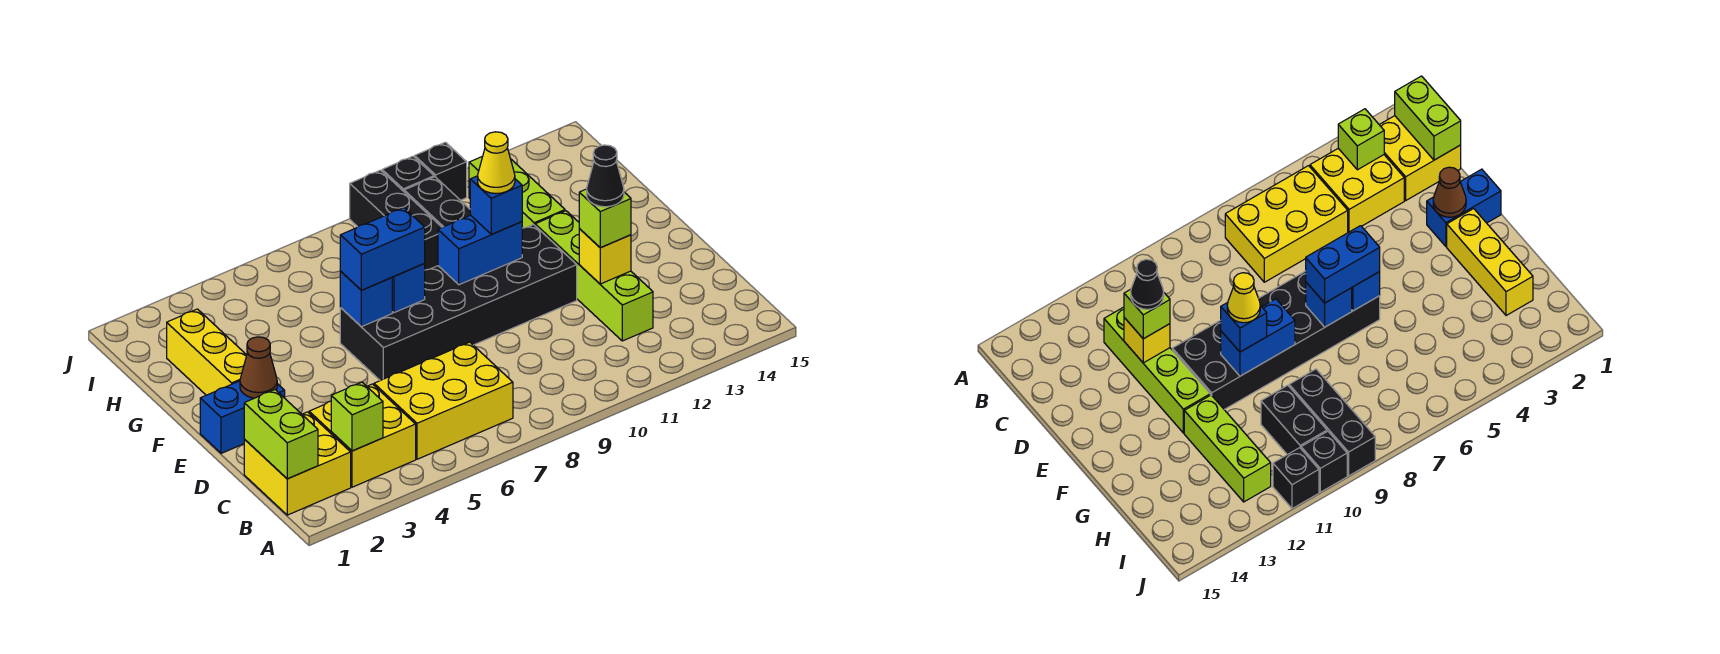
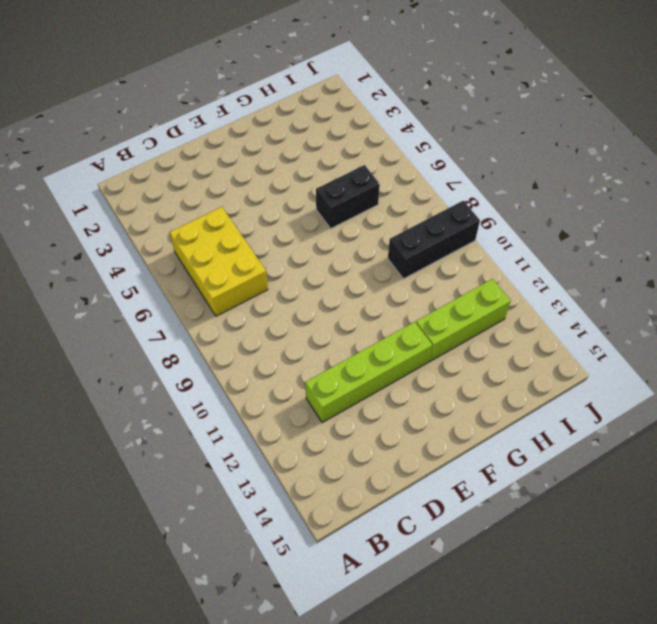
black 1x2 brick [316,165,380,228] -> black 1x2 brick moved to [404,177,470,227]
none -> yellow 2x2 brick [244,412,351,515]
none -> yellow 2x2 brick [309,384,416,487]
none -> blue 1x2 brick [200,381,285,453]

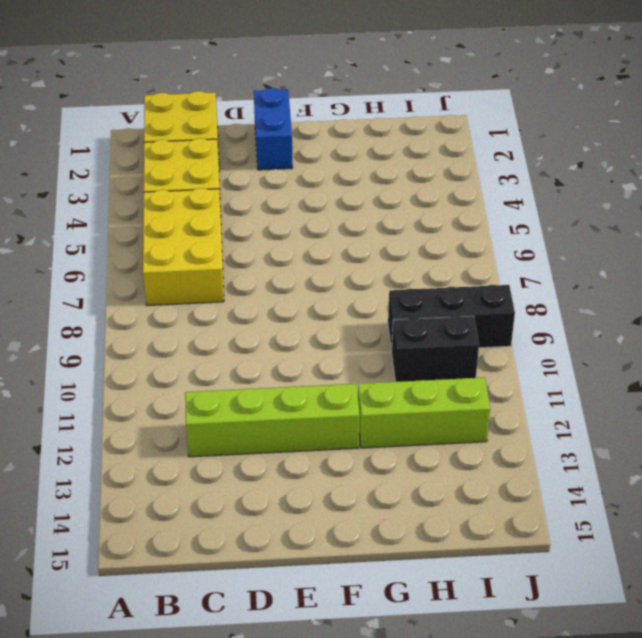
none -> black 2x6 brick [340,225,577,381]
none -> yellow 1x3 brick [167,309,247,395]
none -> black 1x1 brick [382,156,434,191]

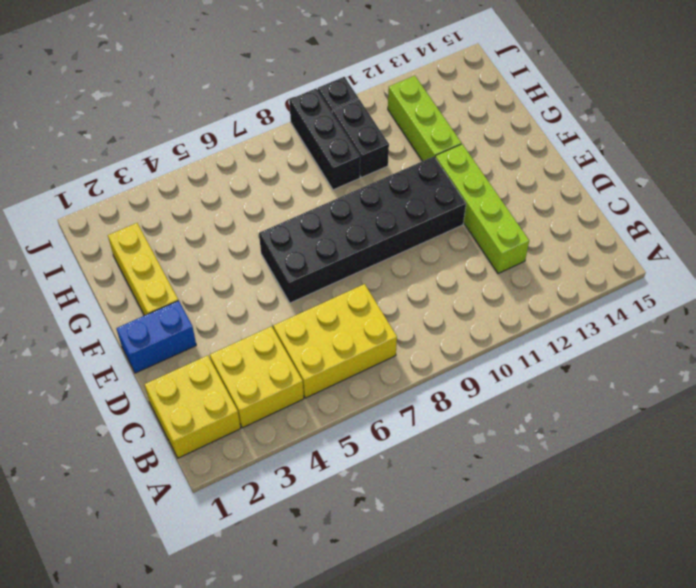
none -> black 1x1 brick [415,142,467,200]
none -> lime 1x2 brick [244,390,318,479]
none -> lime 1x1 brick [331,382,383,451]

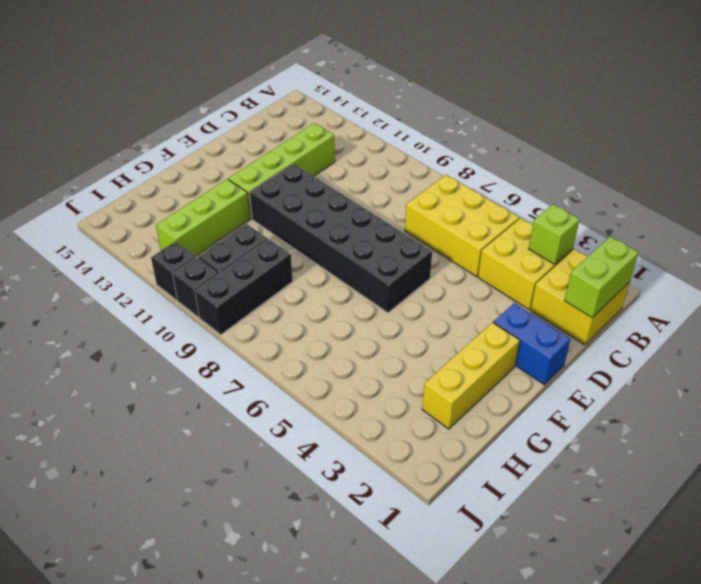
none -> yellow 1x1 brick [579,229,631,284]
none -> brown 1x1 cone [240,337,277,398]
none -> blue 1x1 brick [340,271,392,327]

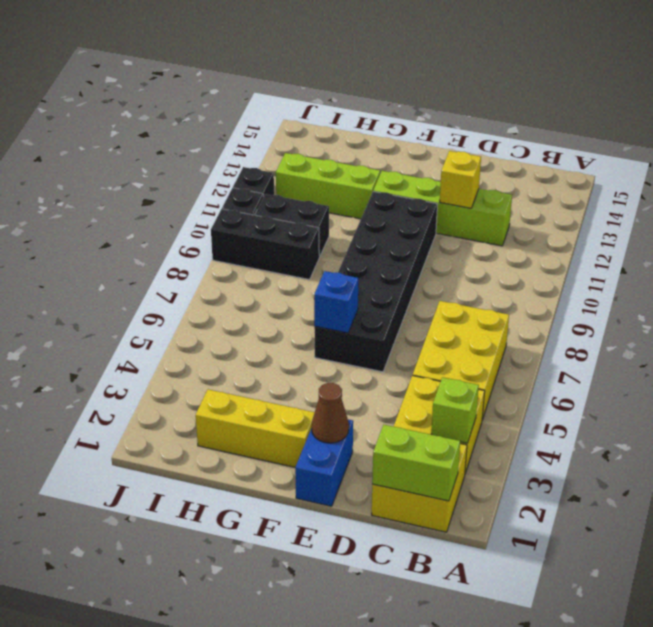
none -> blue 1x1 brick [392,264,425,313]
none -> blue 1x2 brick [438,215,522,285]
none -> lime 1x1 brick [579,189,631,248]

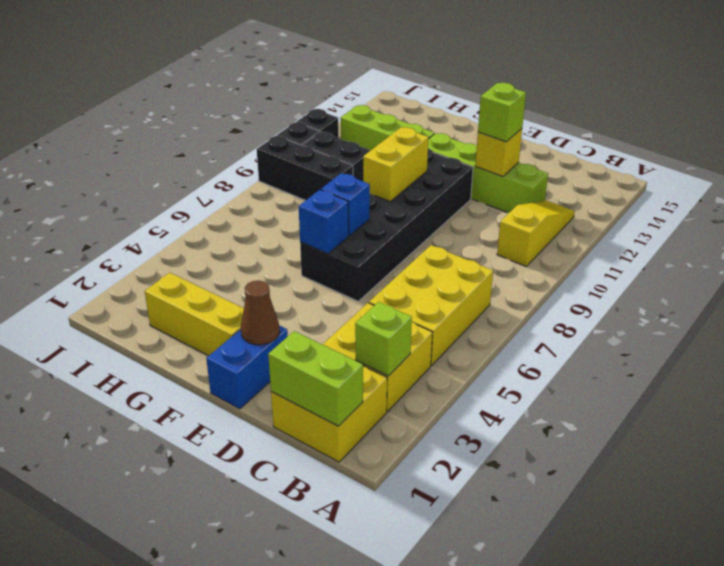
yellow 1x3 slope [497,201,575,266] -> none
yellow 1x2 brick [363,127,428,201] -> blue 1x2 brick [438,215,522,285]
none -> blue 1x2 brick [340,208,425,290]
none -> blue 1x1 brick [470,176,522,234]
none -> black 1x1 cone [587,145,624,207]

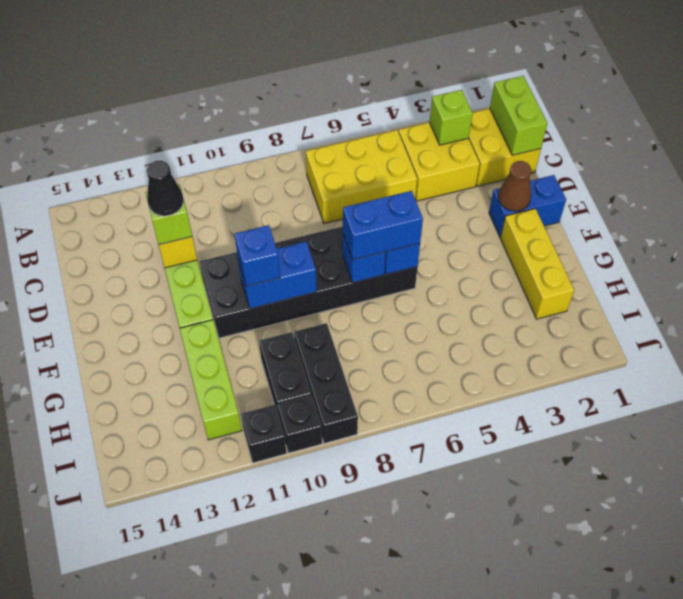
none -> yellow 1x1 cone [478,132,515,194]

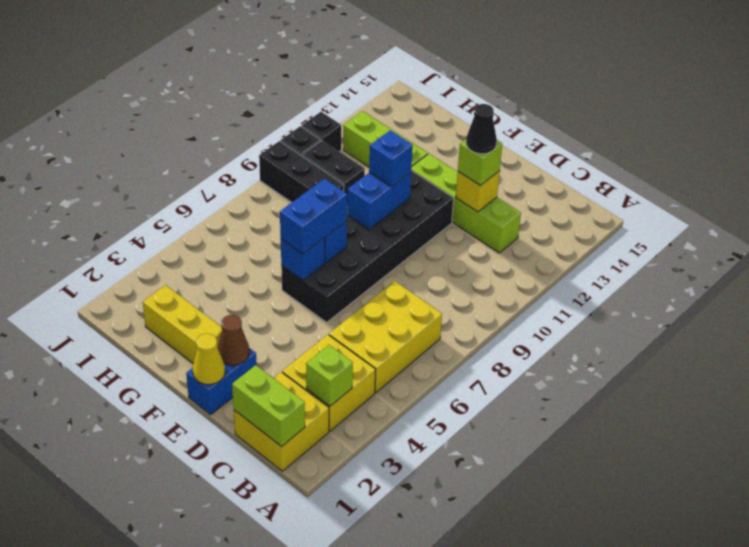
yellow 1x1 cone [193,334,225,384] -> yellow 1x1 cone moved to [478,132,515,194]

